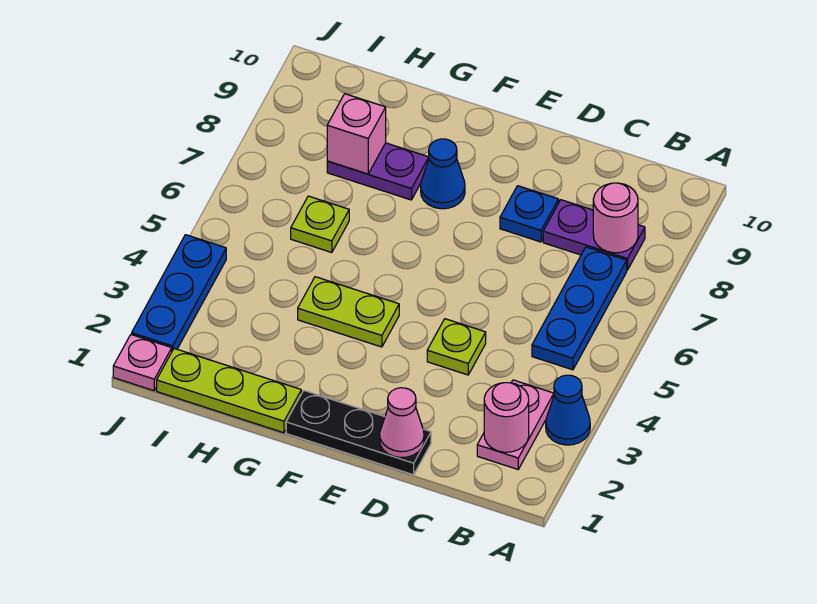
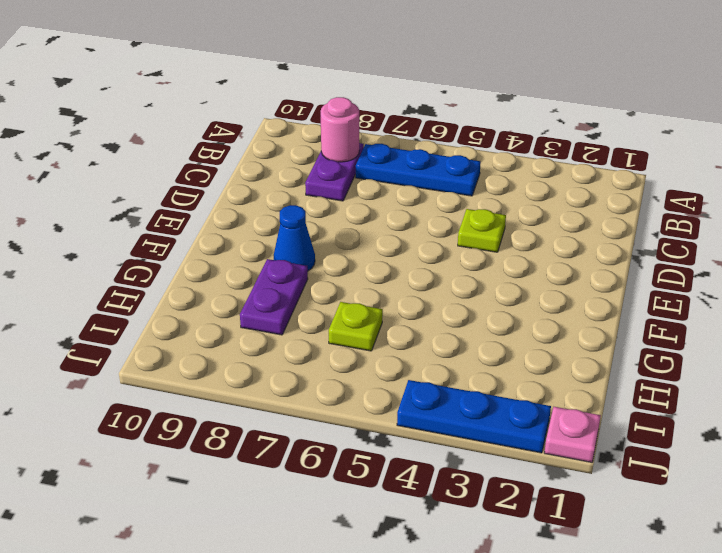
none -> blue 1x1 cone [546,375,590,445]
none -> pink 1x2 plate [477,380,554,469]
none -> black 1x3 plate [286,391,431,475]

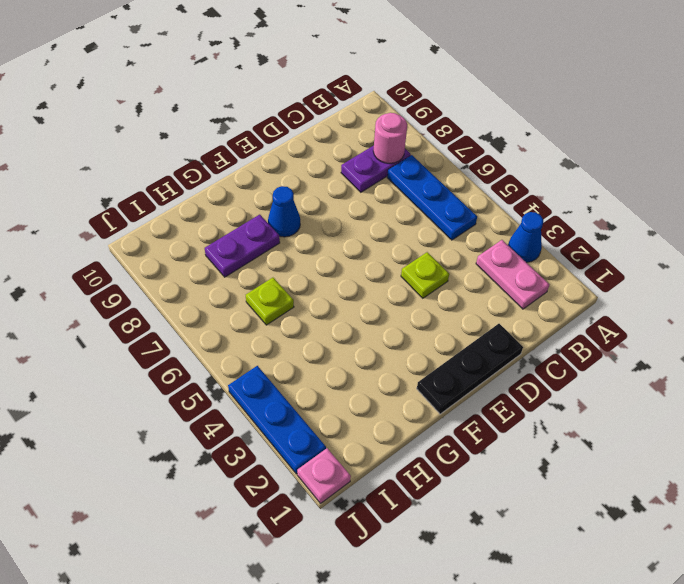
none -> blue 1x1 plate [500,186,559,242]
none -> lime 1x2 plate [298,277,399,347]
none -> lime 1x3 plate [157,349,301,433]

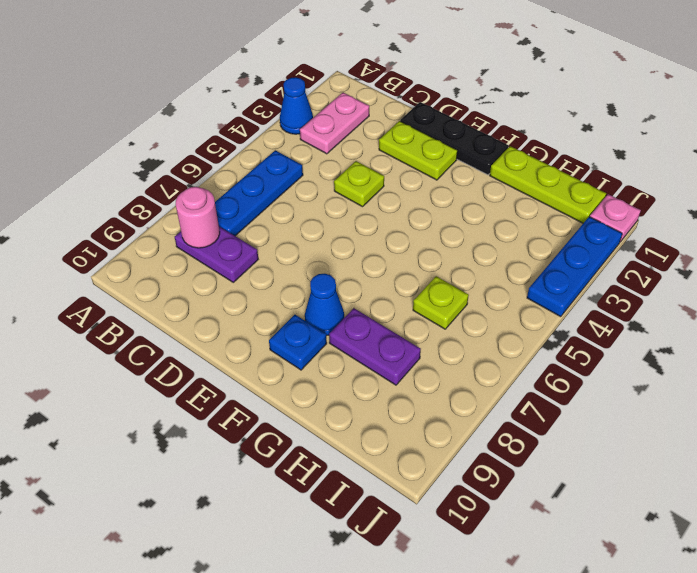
lime 1x2 plate [379,121,458,180] -> lime 1x2 plate moved to [298,277,399,347]
blue 1x1 plate [269,315,327,370] -> blue 1x1 plate moved to [500,186,559,242]
none -> pink 1x1 round brick [484,383,529,452]
none -> pink 1x1 cone [380,388,424,458]
none -> pink 1x1 brick [327,94,386,174]

